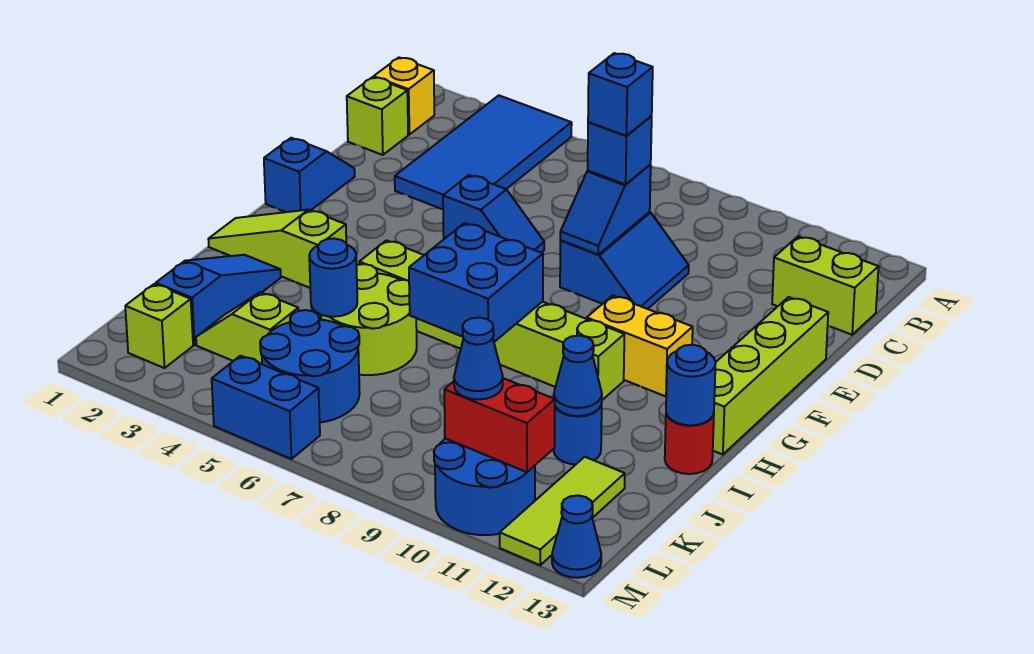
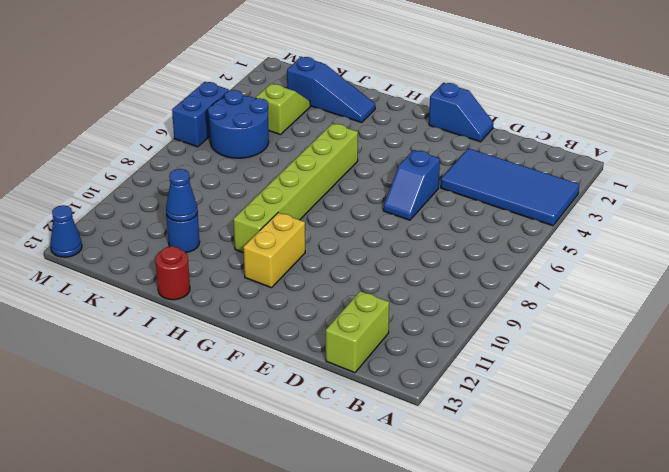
none -> yellow 1x1 brick [374,58,434,134]
none -> lime 1x1 brick [347,77,408,155]
none -> blue 2x2 slope [560,212,689,309]
none -> lime 1x4 brick [713,297,828,455]

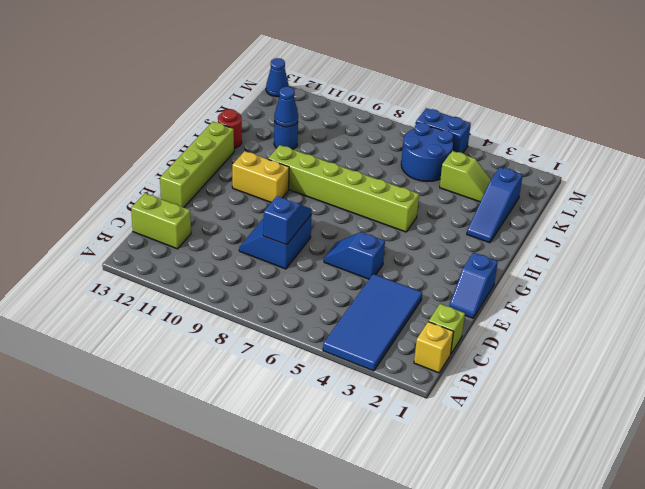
none -> lime 1x3 slope [208,210,346,288]
none -> lime 2x2 round brick [321,264,417,375]
none -> lime 1x3 tile [500,457,625,565]
none -> lime 1x1 brick [125,284,193,368]

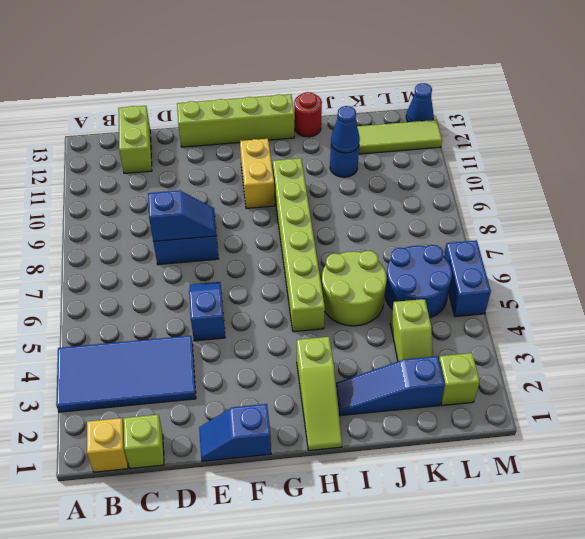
none -> blue 2x2 round brick [434,438,535,535]
none -> blue 2x2 brick [409,223,543,342]
none -> blue 1x1 round brick [666,345,716,425]
none -> blue 1x1 round brick [309,239,357,317]

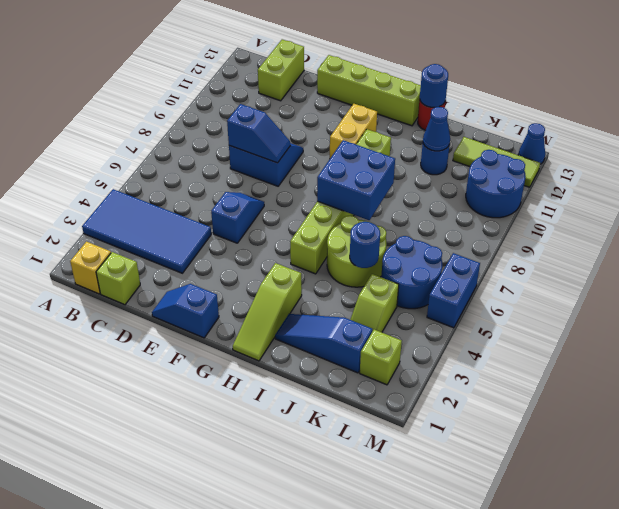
none -> red 1x2 brick [444,378,555,472]
none -> blue 1x1 brick [588,116,652,184]
none -> blue 1x1 cone [454,317,503,399]
none -> blue 1x1 brick [588,53,653,136]

